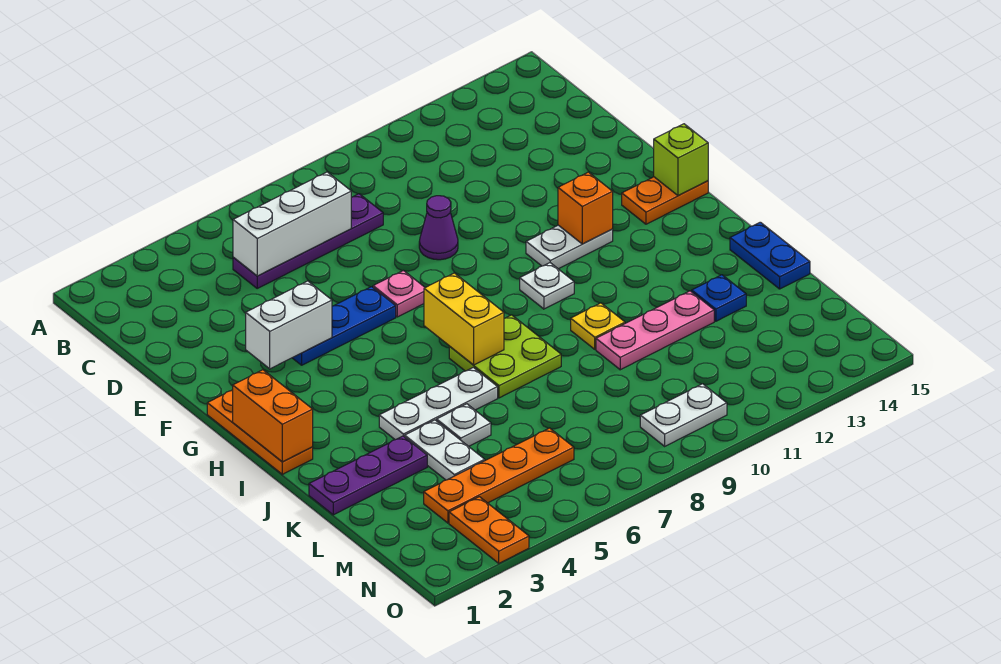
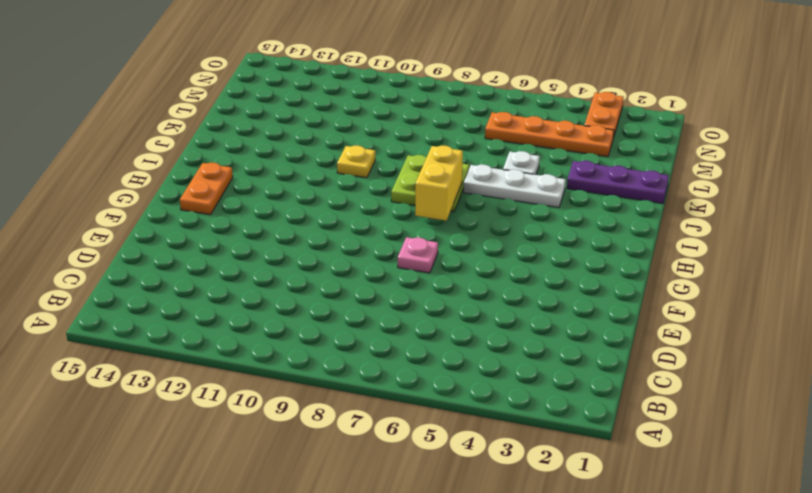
orange 1x2 plate [180,163,233,215] -> orange 1x2 plate turned to [622,177,708,224]
none -> purple 1x4 plate [233,194,383,288]
none -> purple 1x1 cone [419,196,458,260]
none -> blue 1x3 plate [293,287,396,365]

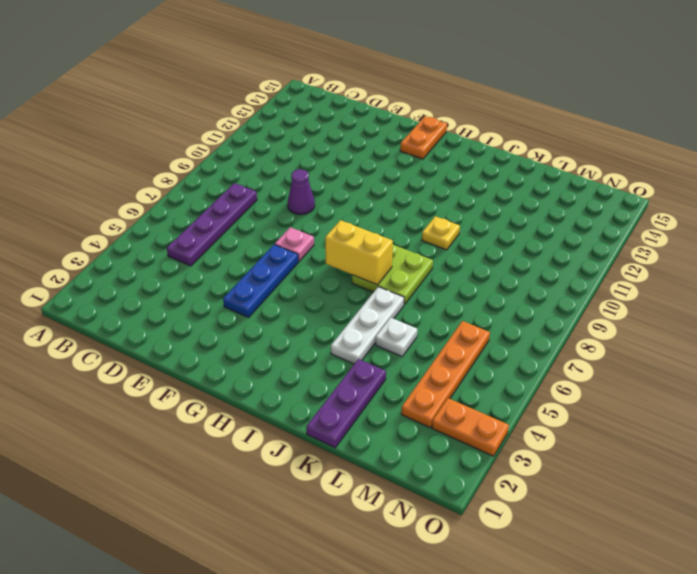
none -> orange 1x3 plate [207,390,313,474]
none -> white 1x2 plate [526,225,613,269]
none -> white 1x1 plate [520,263,574,309]

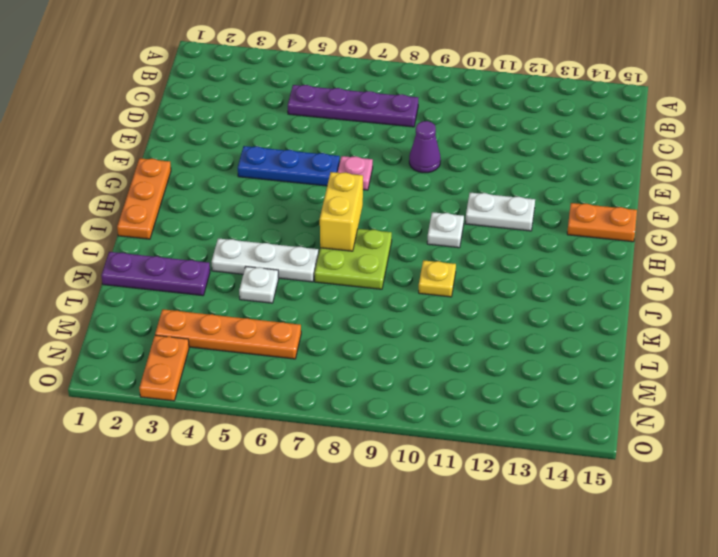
none -> blue 1x2 plate [730,222,810,289]
none -> white 1x2 plate [405,420,485,480]
none -> pink 1x3 plate [596,291,714,370]

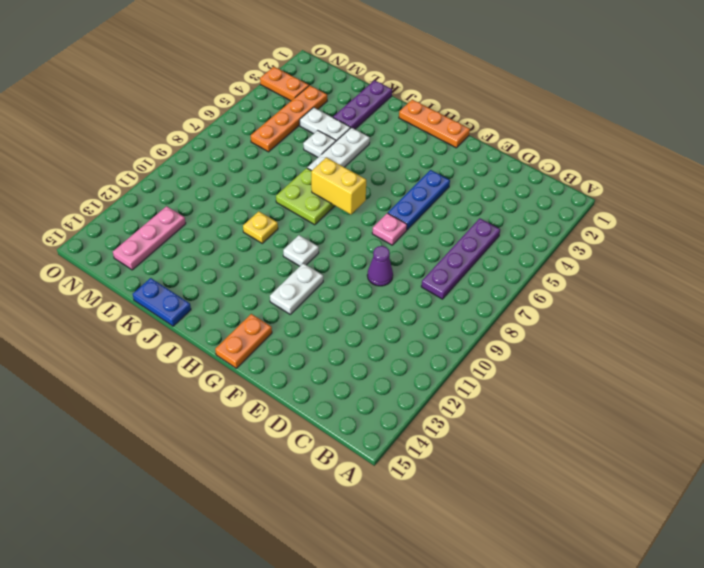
pink 1x3 plate [113,206,186,270] -> pink 1x3 plate moved to [596,291,714,370]
none -> blue 1x1 plate [692,275,746,321]
none -> white 1x2 plate [640,384,727,446]
none -> white 1x3 brick [233,172,351,276]

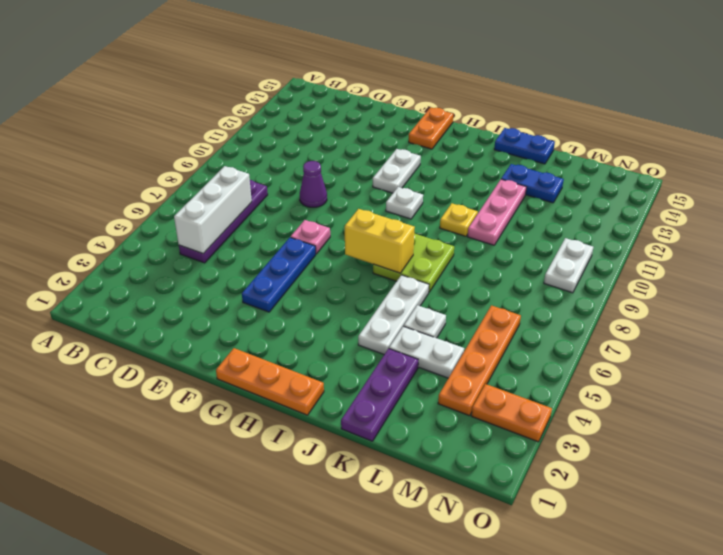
blue 1x2 plate [501,164,564,203] -> blue 1x1 plate [692,275,746,321]
none -> white 1x2 brick [246,281,332,369]
none -> orange 1x1 brick [558,172,613,244]
none -> lime 1x1 brick [654,124,708,195]

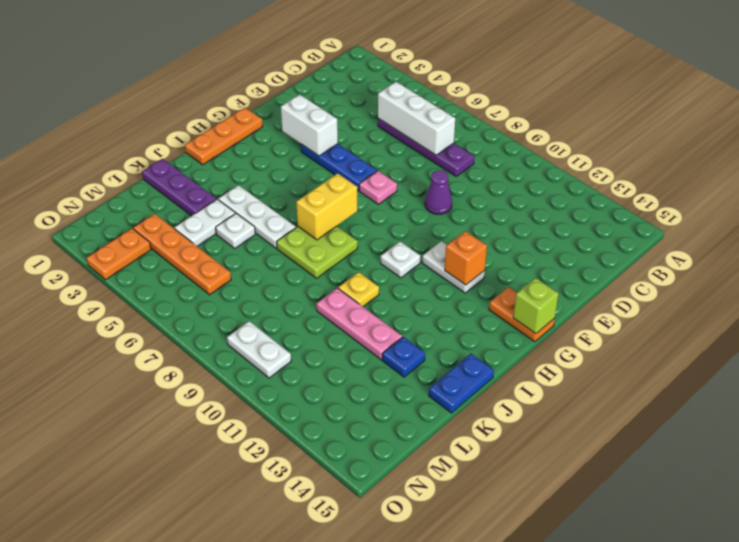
none -> orange 1x2 brick [233,370,313,462]

